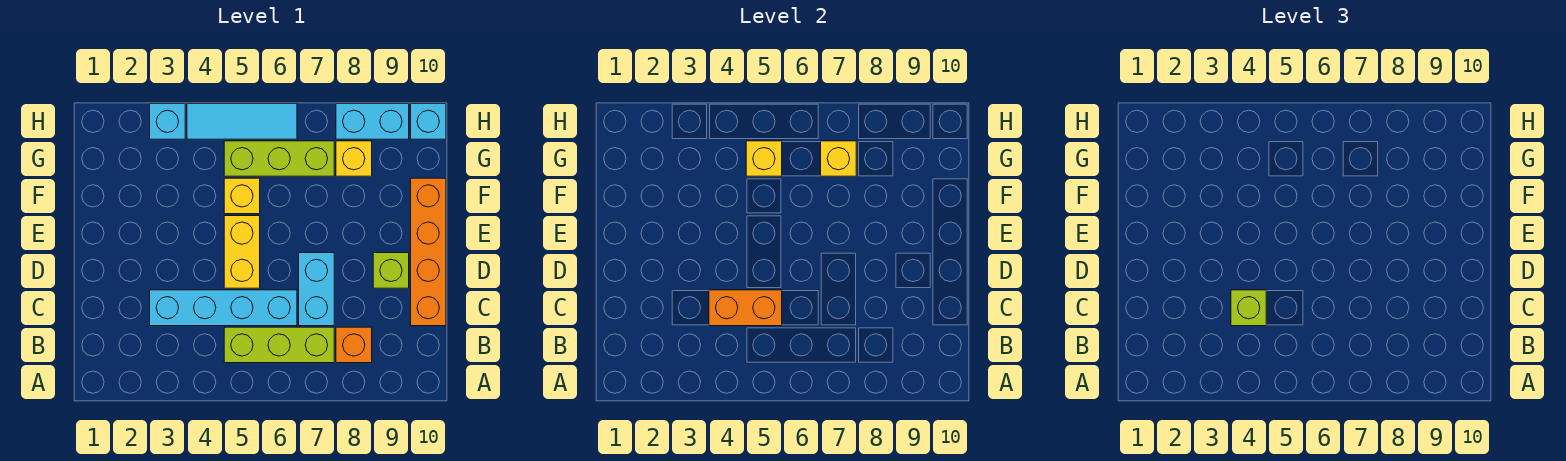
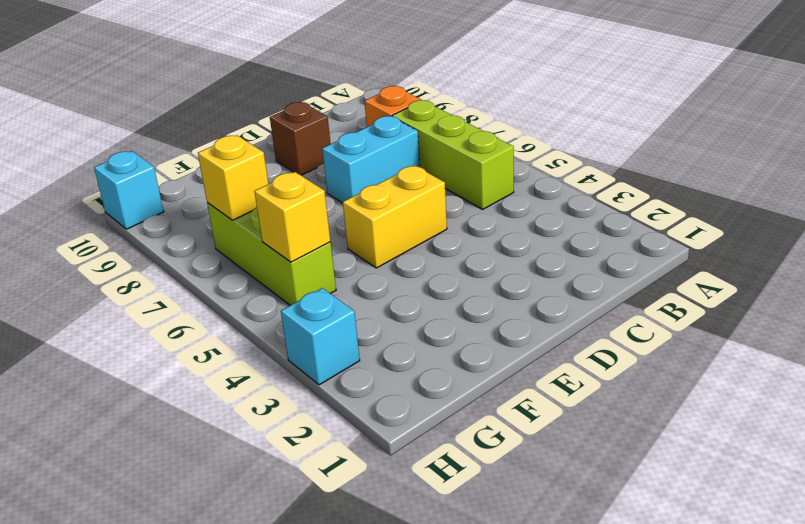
brown 1x1 brick [270,102,331,175] -> lime 1x1 brick [373,253,409,288]
none -> cyan 1x4 brick [150,290,297,326]
none -> orange 1x4 brick [411,178,446,326]
none -> yellow 1x1 brick [224,178,260,214]

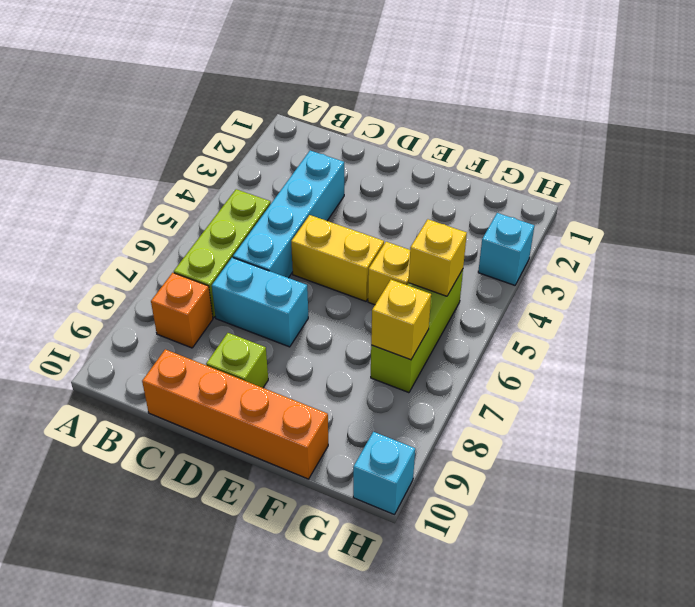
none -> yellow 1x1 brick [336,141,372,176]
none -> cyan 1x3 tile [187,104,297,139]
none -> cyan 1x2 brick [336,104,409,139]

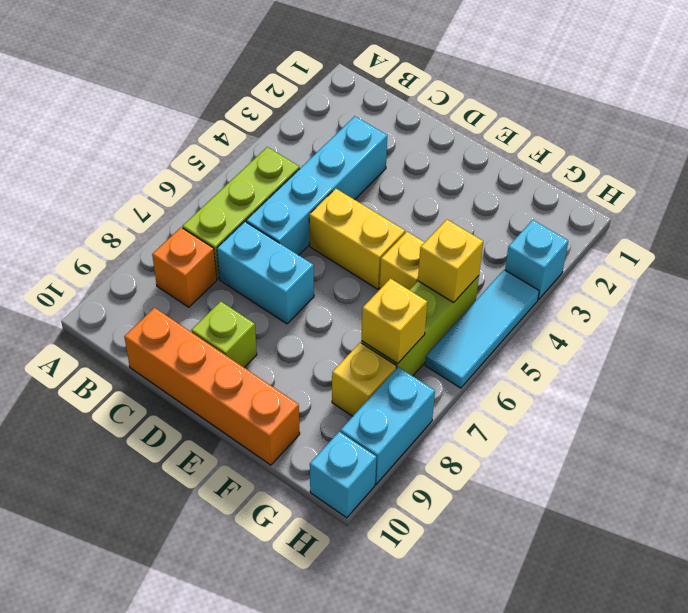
none -> orange 1x2 brick [709,290,782,326]
none -> lime 1x1 brick [1231,290,1266,326]

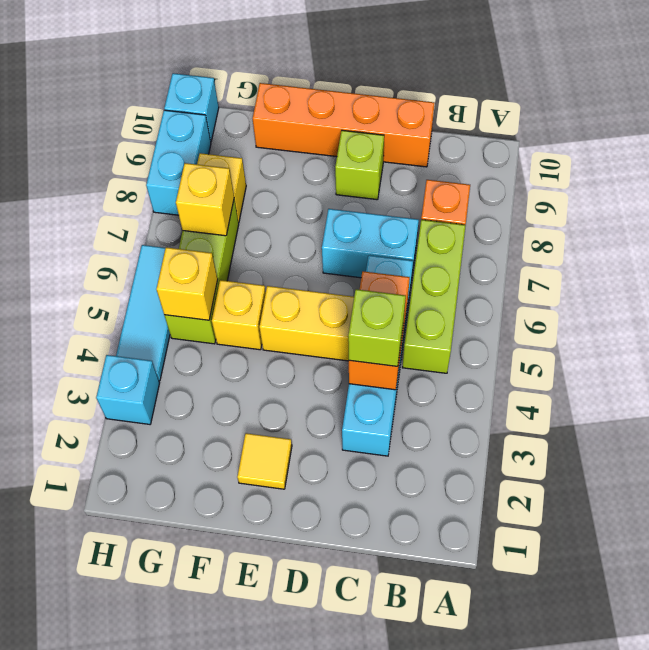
yellow 1x1 tile [237,433,292,489] -> none

